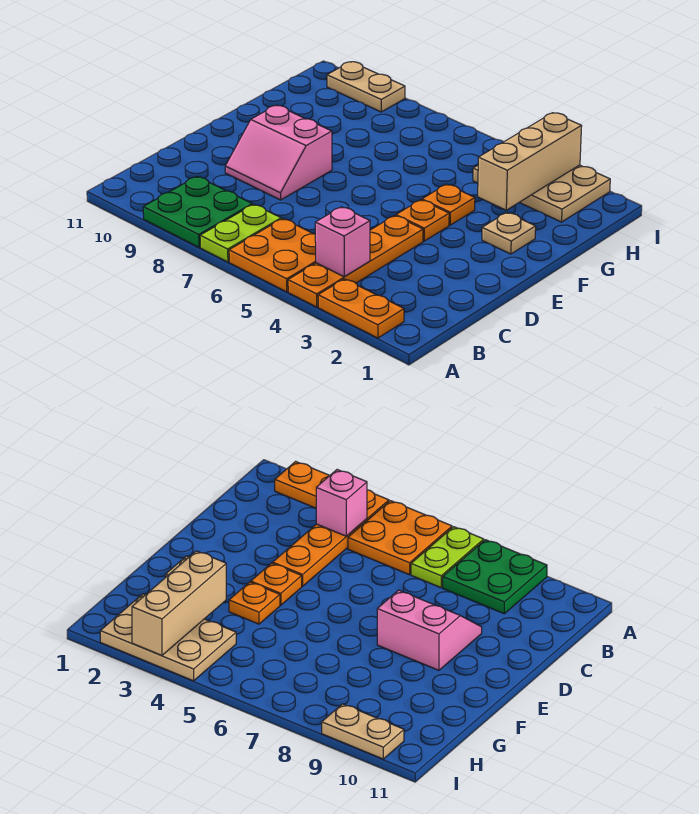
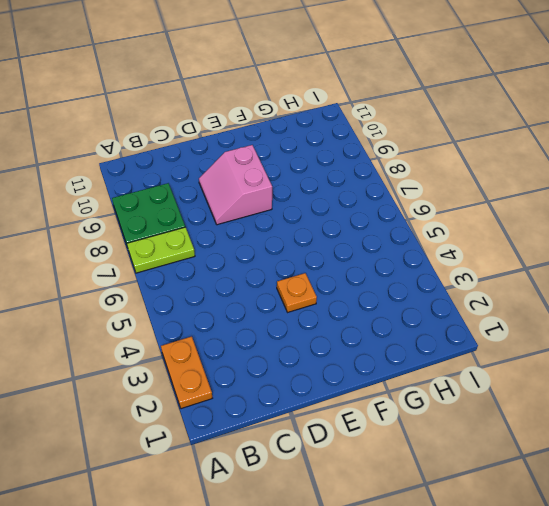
none -> orange 1x4 plate [288,216,423,307]
none -> orange 2x2 plate [229,219,316,292]
none -> tan 1x1 plate [482,212,536,254]

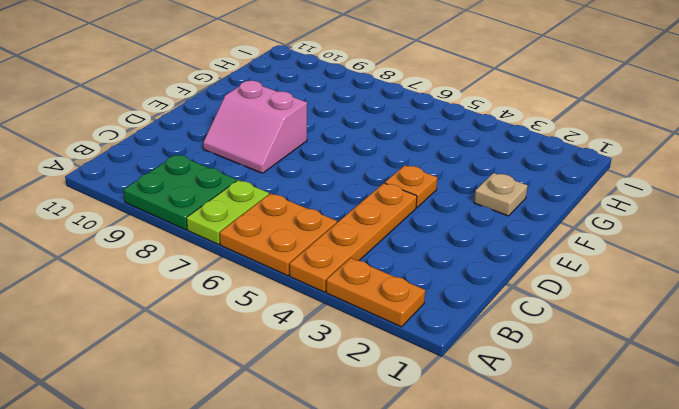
none -> orange 1x1 plate [422,184,475,225]
none -> tan 2x3 plate [473,165,610,222]
none -> tan 1x2 plate [327,62,405,112]

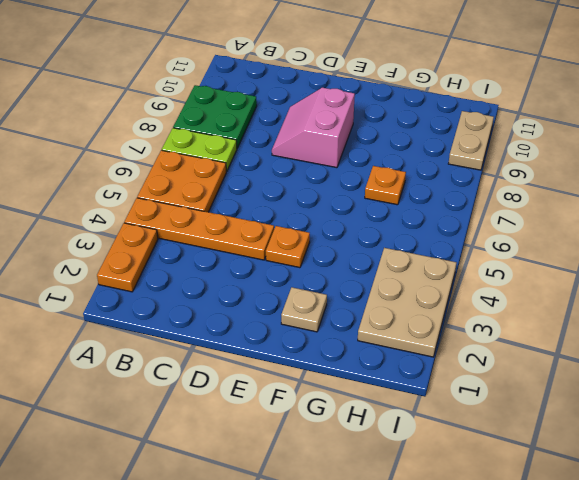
orange 1x1 plate [365,166,406,205] -> orange 1x1 plate moved to [422,184,475,225]
none -> pink 1x1 brick [315,207,370,277]
none -> tan 1x3 brick [478,113,582,210]

